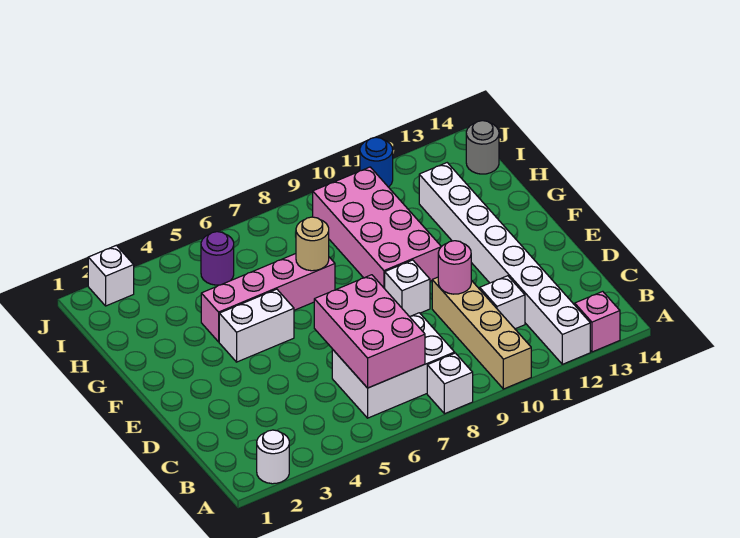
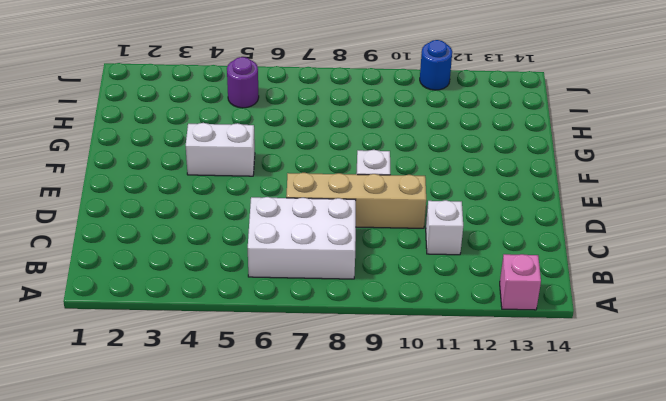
tan 1x4 brick [286,173,426,228] -> tan 1x4 brick turned to [432,277,531,389]
none -> white 1x1 round brick [257,430,289,484]
none -> white 1x1 brick [427,353,473,414]
none -> white 1x8 brick [419,163,590,364]

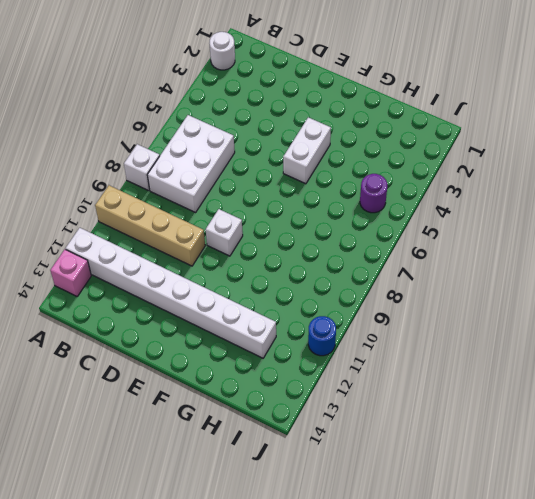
none -> white 1x1 brick [480,276,525,329]
none -> pink 2x4 brick [313,167,441,289]
none -> pink 1x4 brick [201,254,335,342]

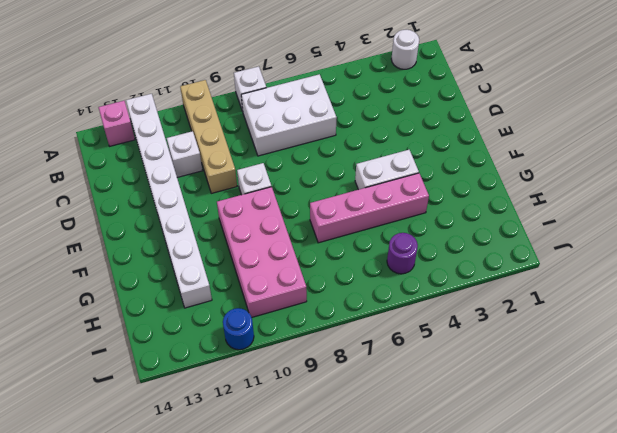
none -> grey 1x1 round brick [466,121,499,174]
none -> white 1x1 brick [88,245,134,306]
none -> pink 2x3 brick [314,275,425,388]

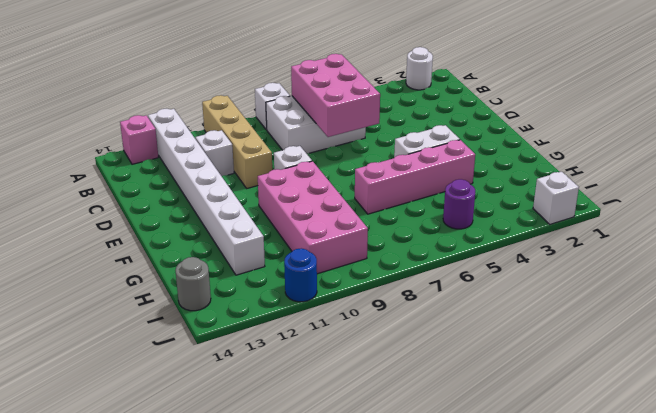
none -> pink 1x1 round brick [438,241,471,294]
none -> tan 1x1 round brick [296,217,329,271]

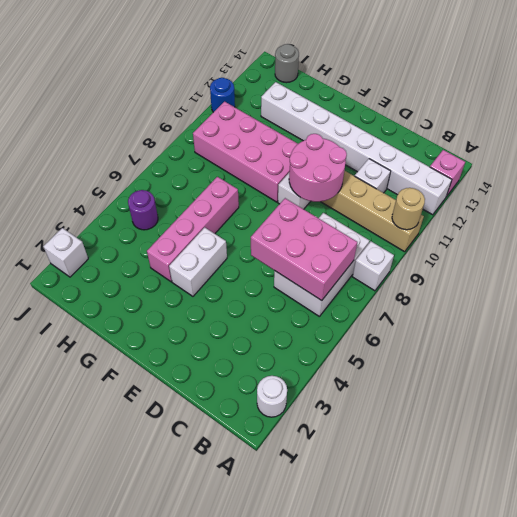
tan 1x1 round brick [392,188,425,230] -> tan 1x1 round brick moved to [296,217,329,271]
pink 2x2 round brick [289,134,347,202] -> pink 1x1 round brick [438,241,471,294]

